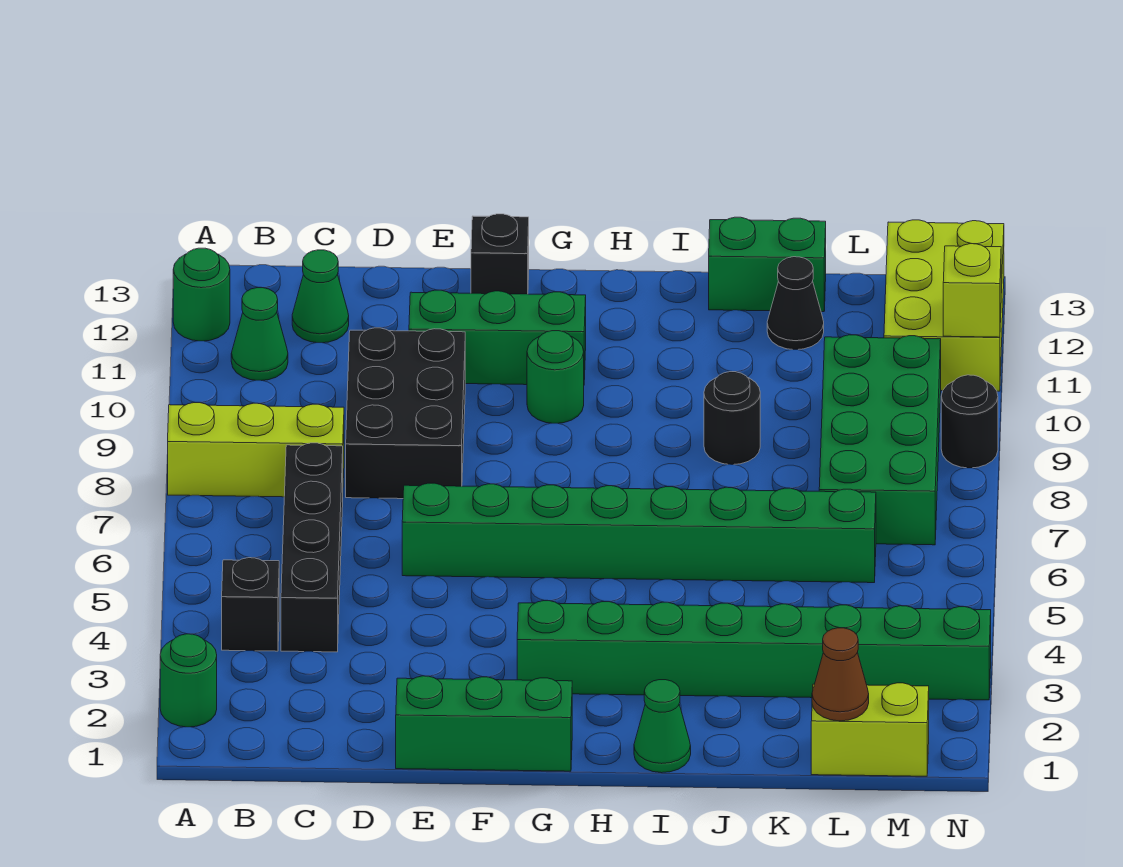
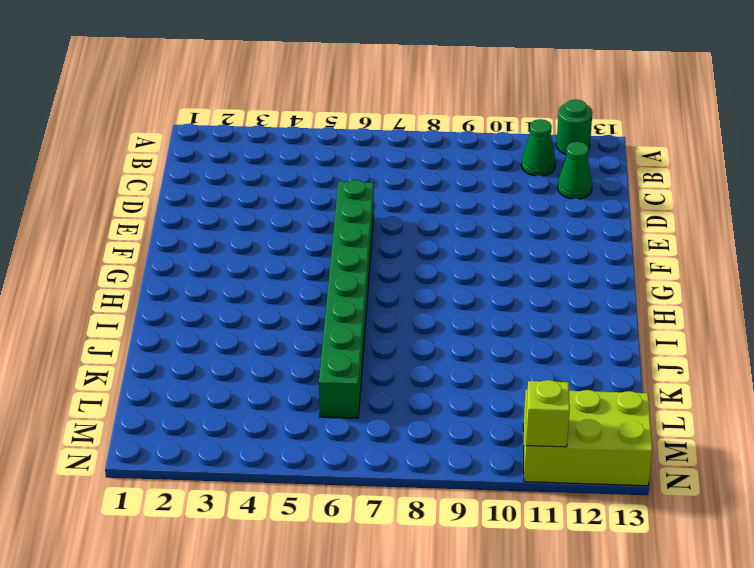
none -> green 1x1 round brick [160,634,217,727]
none -> lime 1x3 brick [168,403,344,497]
none -> black 1x1 brick [222,558,279,651]

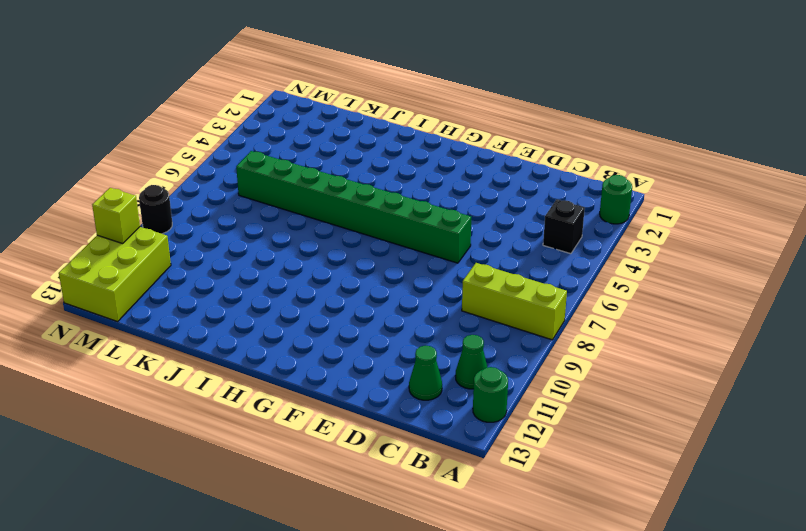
none -> black 1x4 brick [281,443,343,652]
none -> black 2x3 brick [346,328,465,499]
none -> green 1x3 brick [396,676,572,771]

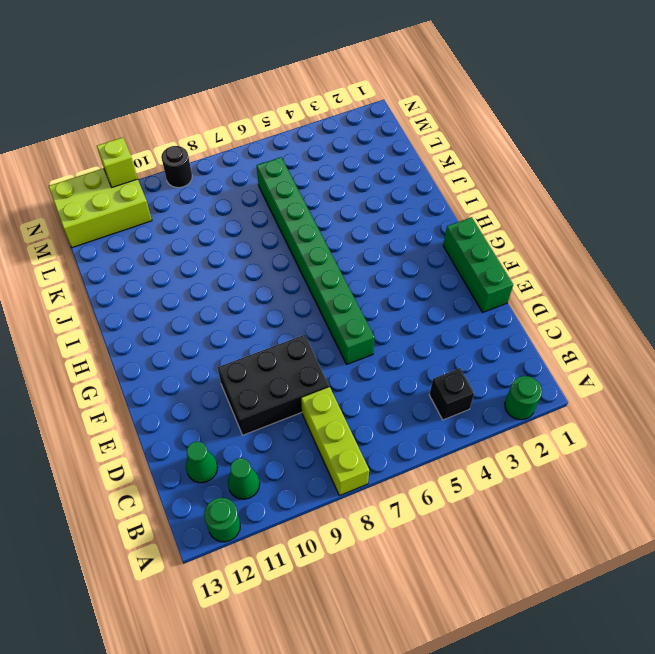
none -> black 1x4 brick [281,443,343,652]
none -> green 1x3 brick [409,290,586,385]
none -> black 1x1 brick [471,214,529,294]

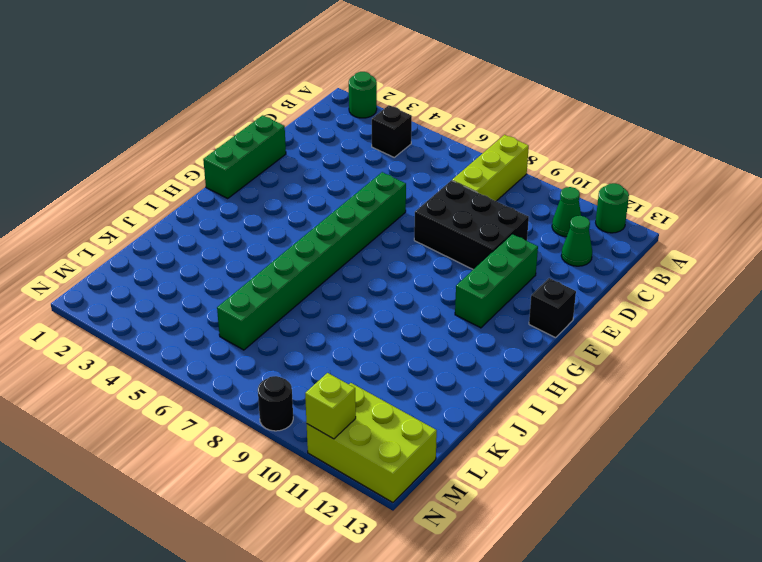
none -> black 1x4 brick [281,443,343,652]
none -> green 1x8 brick [517,601,991,700]
none -> green 1x1 round brick [527,331,584,423]

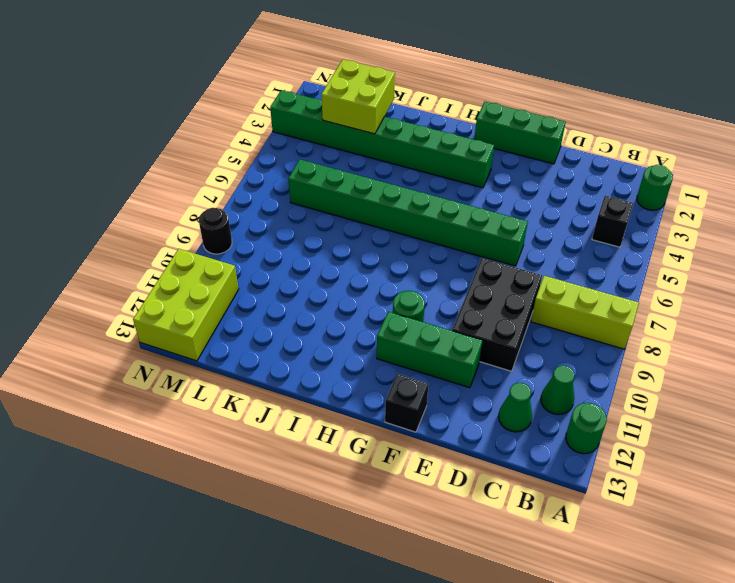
lime 2x2 brick [321,60,395,134] -> none
none -> black 1x4 brick [281,443,343,652]
none -> green 1x1 cone [634,680,691,773]
none -> black 1x1 round brick [704,372,760,465]

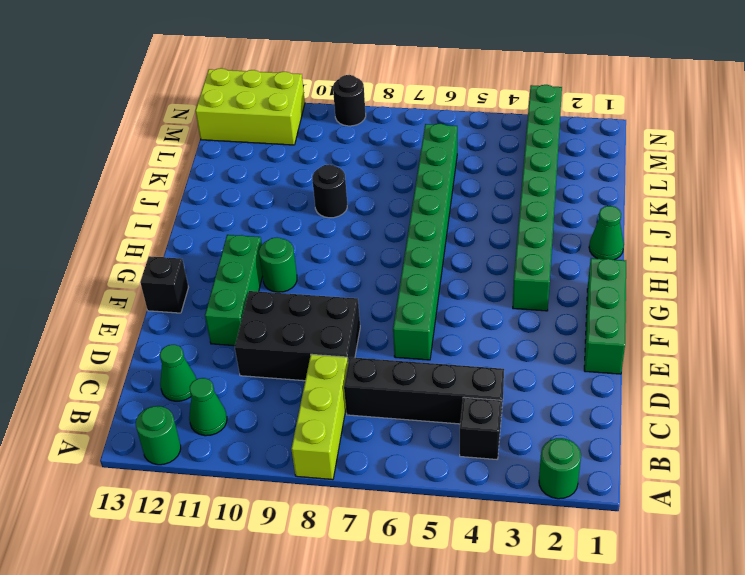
none -> green 1x2 brick [709,217,826,312]
none -> black 1x1 cone [767,257,824,350]
none -> lime 1x2 brick [811,683,929,776]

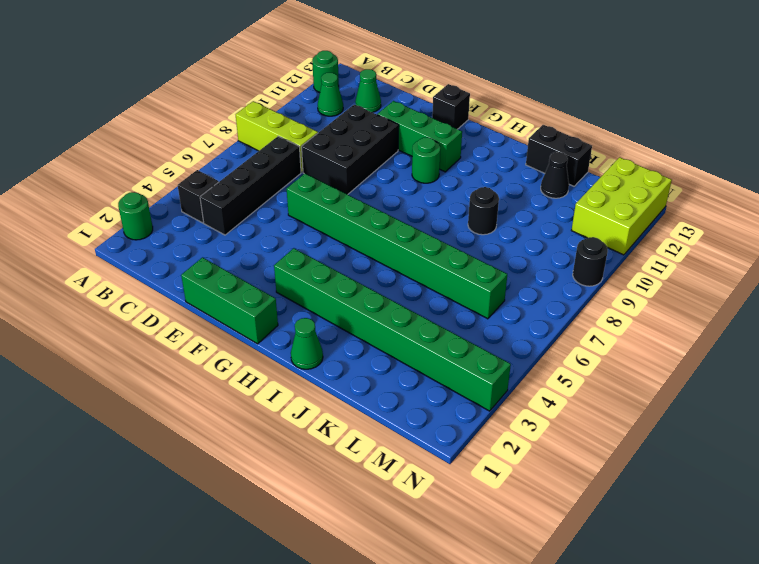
black 1x2 brick [526,125,592,186] -> green 1x2 brick [709,217,826,312]
none -> lime 1x2 brick [811,683,929,776]
none -> green 2x4 brick [819,335,941,545]
none -> brown 1x1 cone [812,628,869,721]

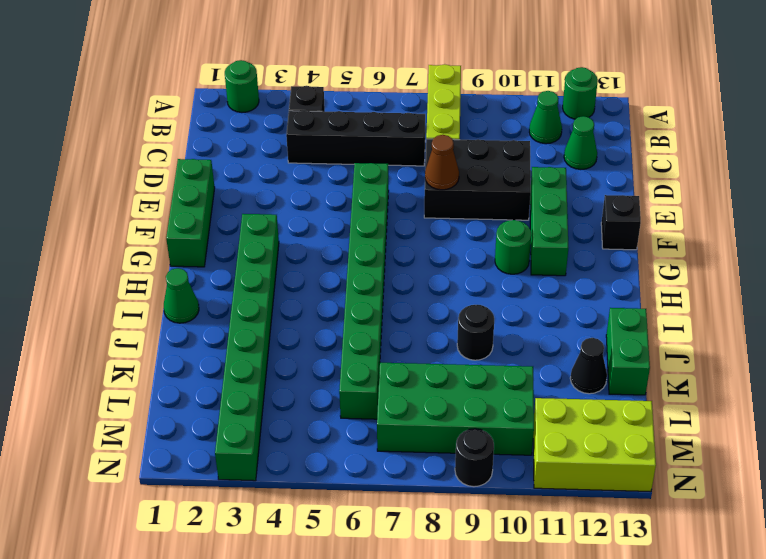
brown 1x1 cone [425,135,459,190] -> brown 1x1 cone moved to [812,628,869,721]
none -> lime 1x2 brick [811,683,929,776]
none -> lime 1x1 brick [943,244,1001,337]

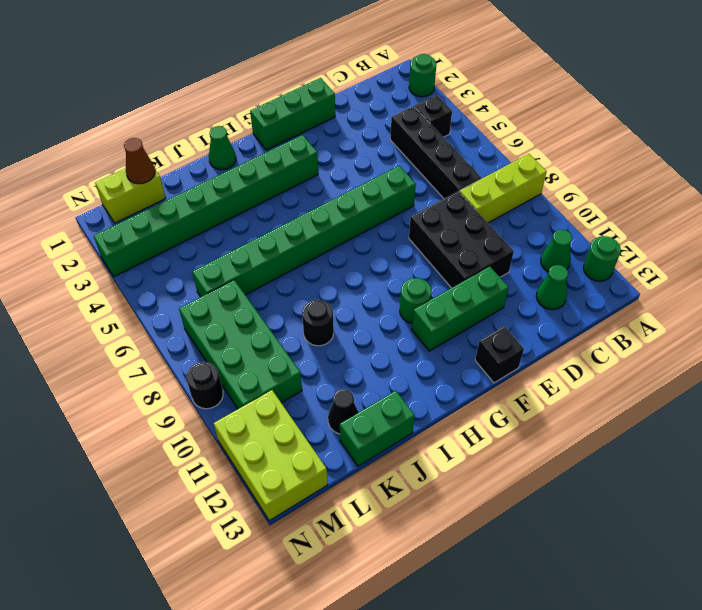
none -> lime 1x1 brick [943,244,1001,337]

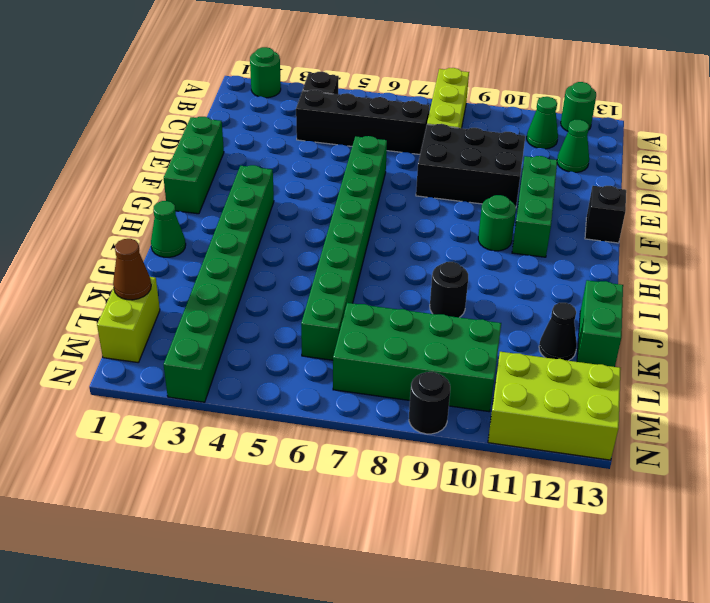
none -> lime 1x1 brick [943,244,1001,337]

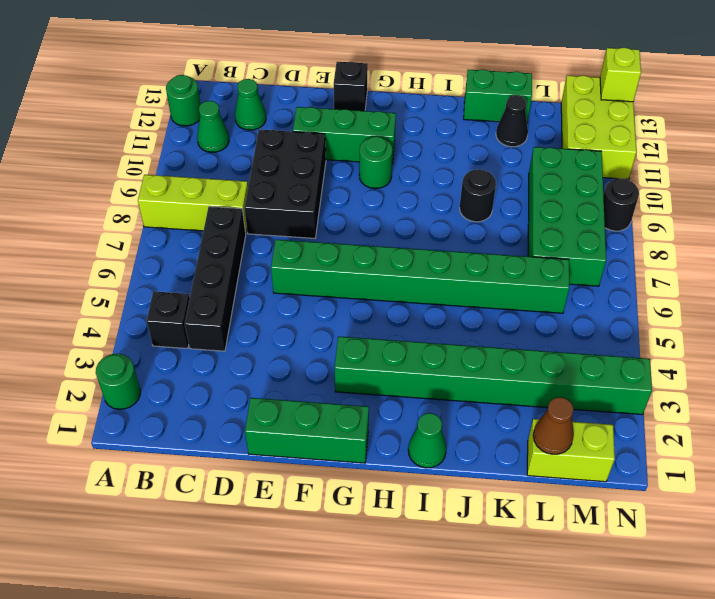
lime 1x1 brick [600,48,641,102] -> lime 1x1 brick moved to [943,244,1001,337]

